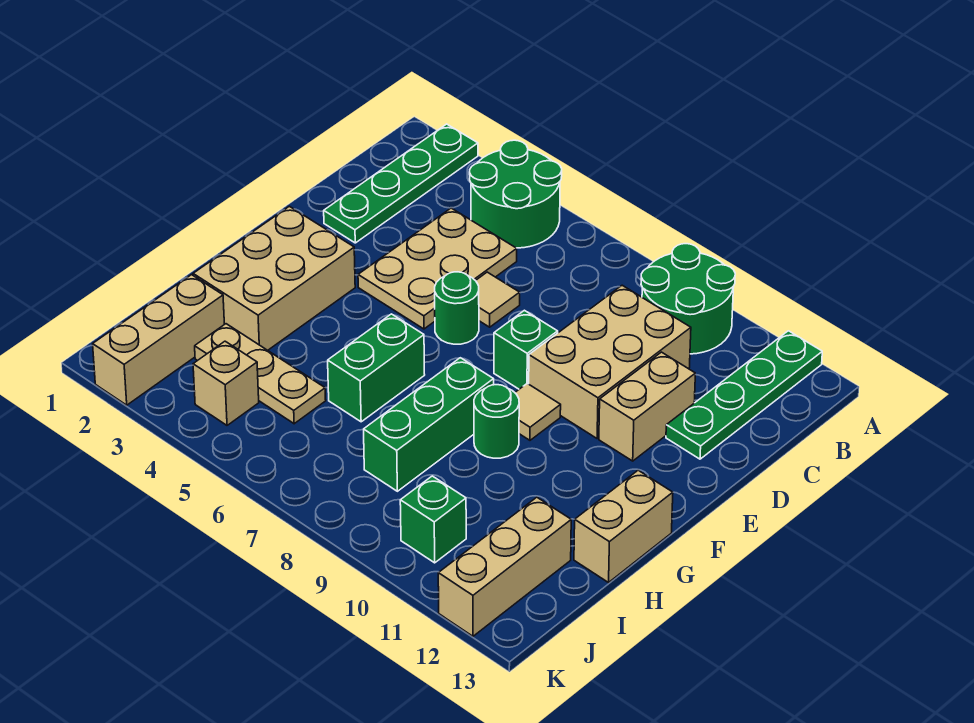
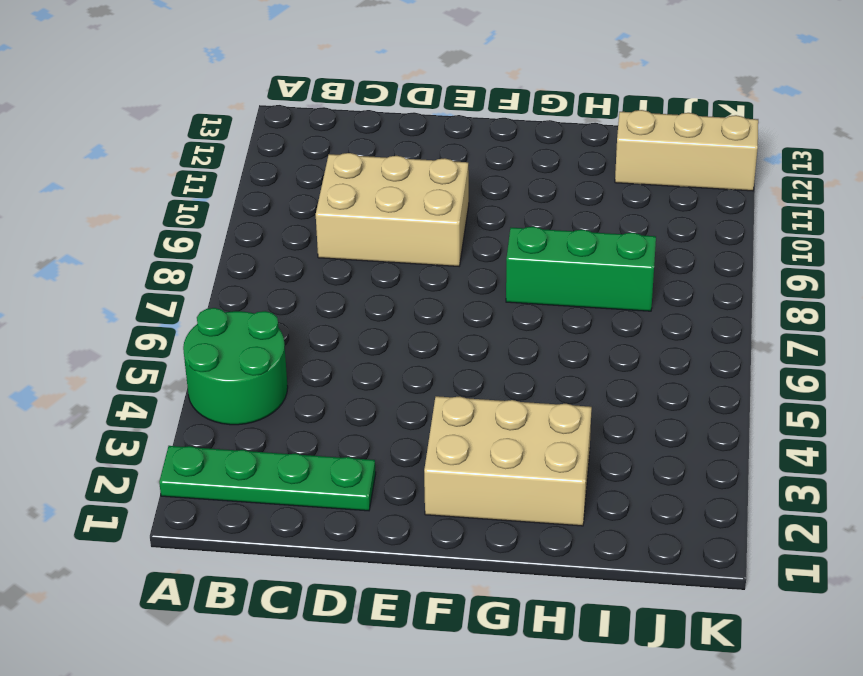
none -> green 2x2 round brick [641,244,735,354]
none -> green 1x4 plate [666,331,822,459]
none -> tan 2x3 plate [358,208,517,329]

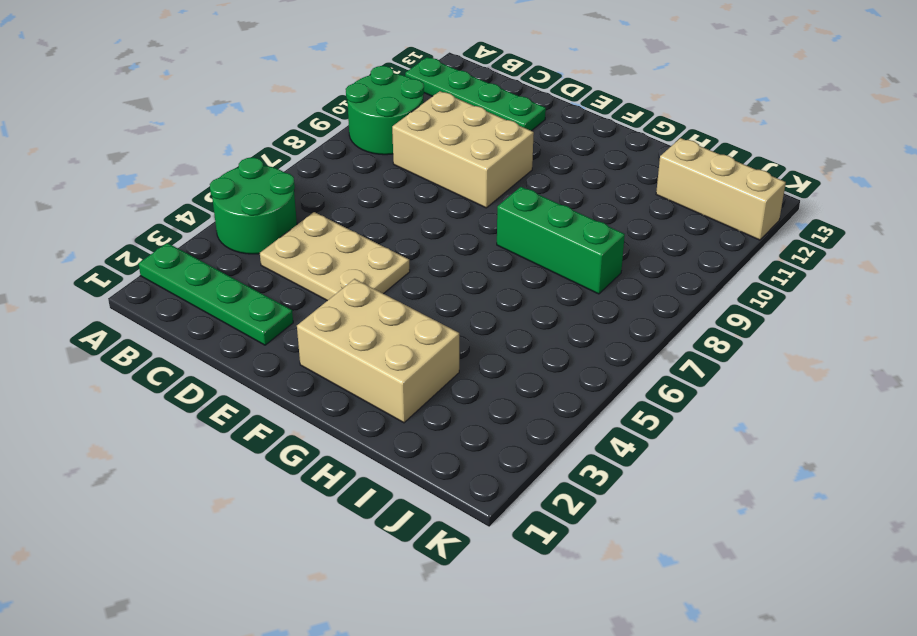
none -> tan 1x1 tile [476,272,520,327]
none -> tan 1x2 brick [599,352,695,461]
none -> green 1x1 round brick [435,272,479,344]

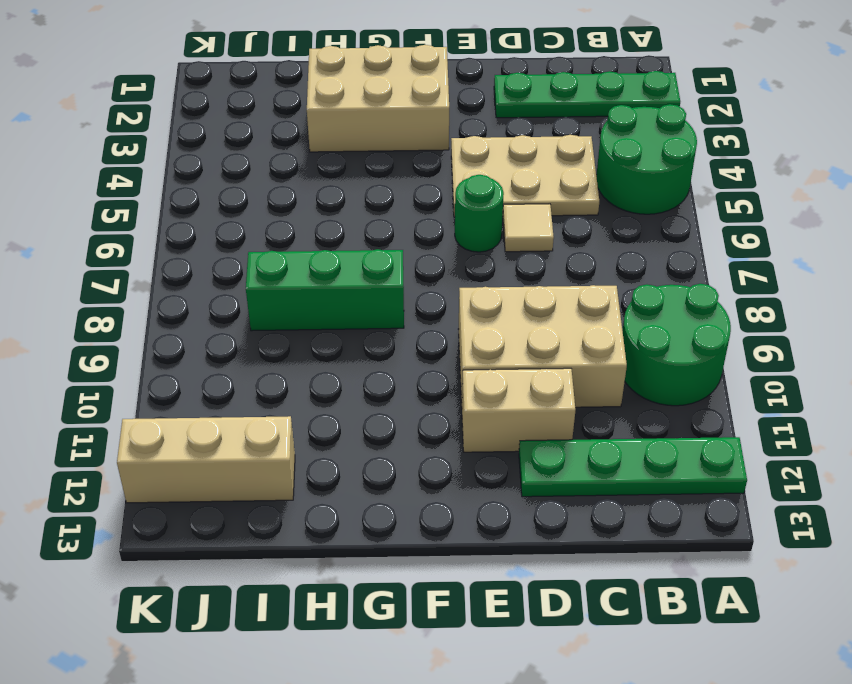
none -> green 1x1 brick [494,310,558,389]
none -> tan 1x1 tile [515,383,561,440]
none -> green 1x2 brick [328,314,425,422]

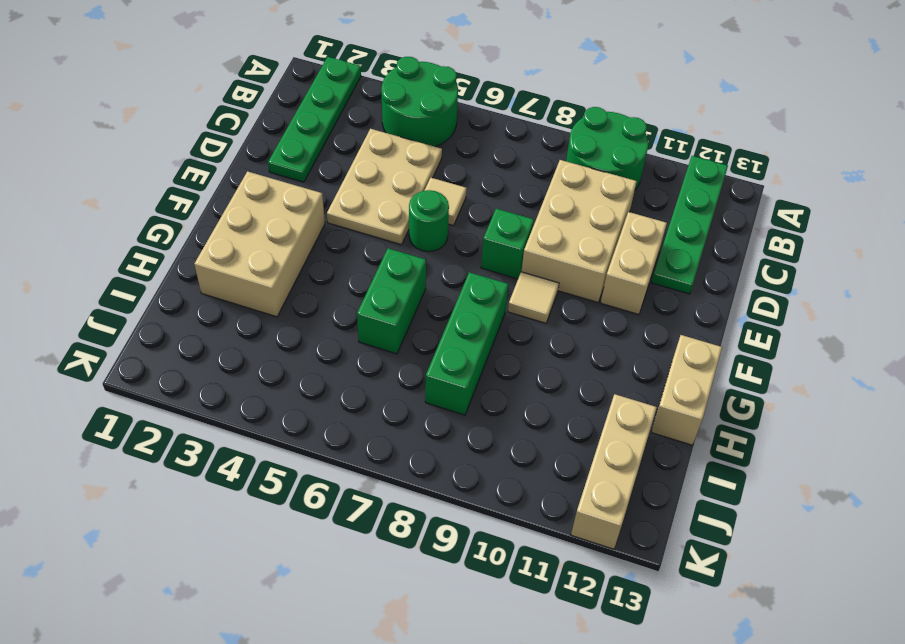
none -> green 1x1 round brick [474,385,519,458]
none -> tan 1x3 brick [93,275,224,405]
none -> tan 1x3 plate [195,324,326,424]

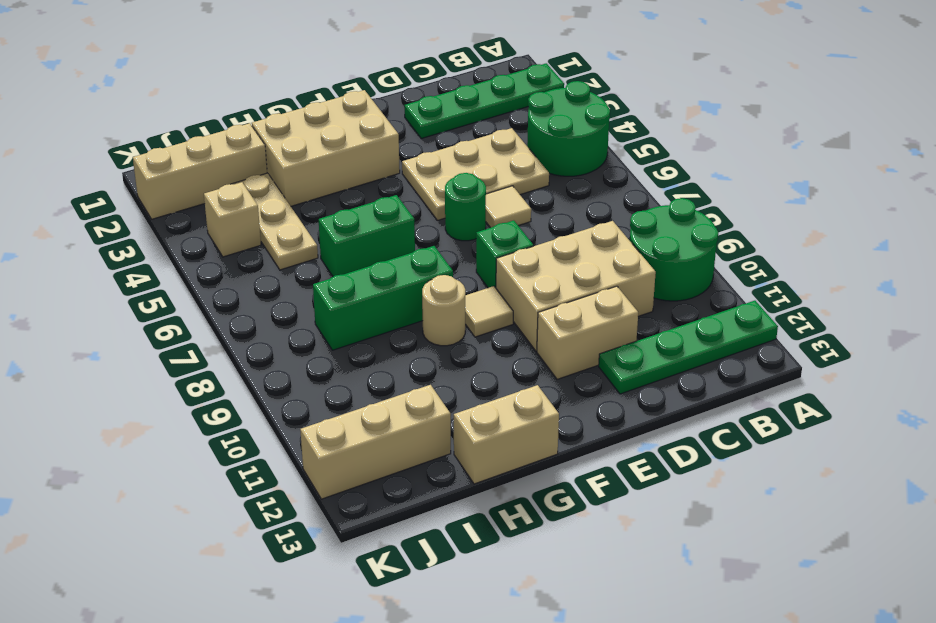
tan 1x1 round brick [422,275,465,346] -> green 1x1 round brick [474,385,519,458]
none -> green 1x1 brick [400,476,466,563]

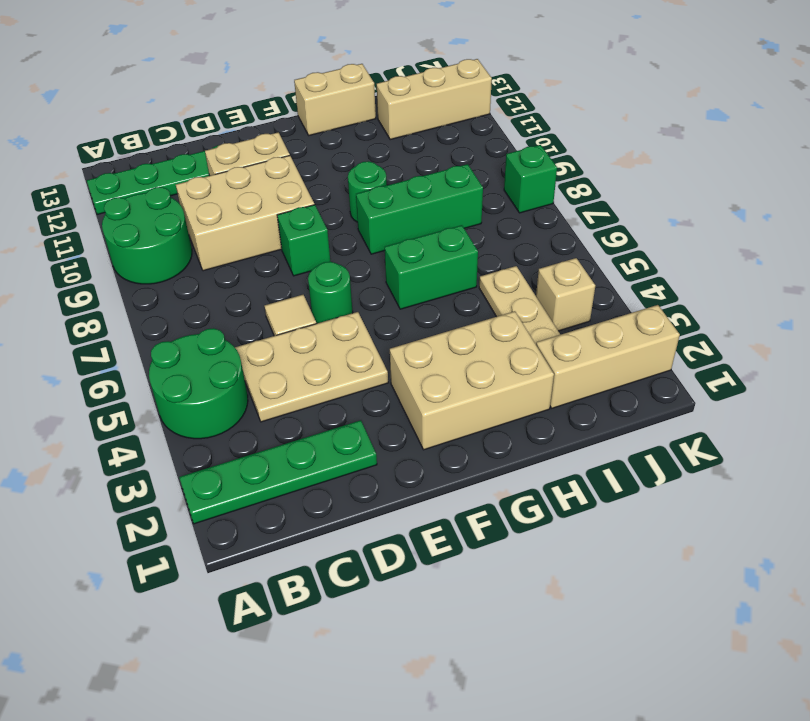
green 1x1 brick [504,145,557,213] -> green 1x1 brick moved to [400,476,466,563]
none -> tan 1x1 tile [515,383,561,440]

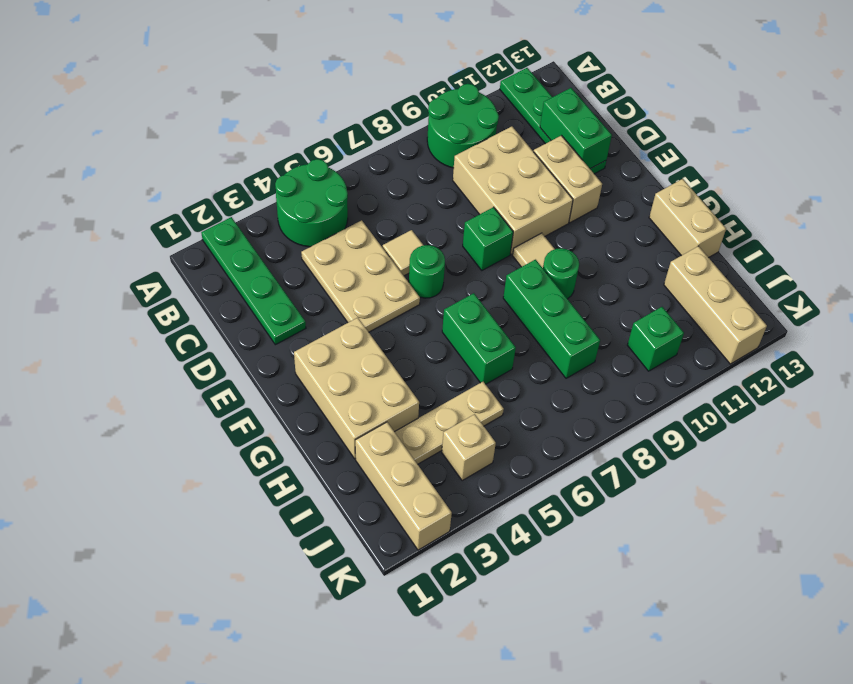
green 1x2 brick [540,88,612,169] -> none

